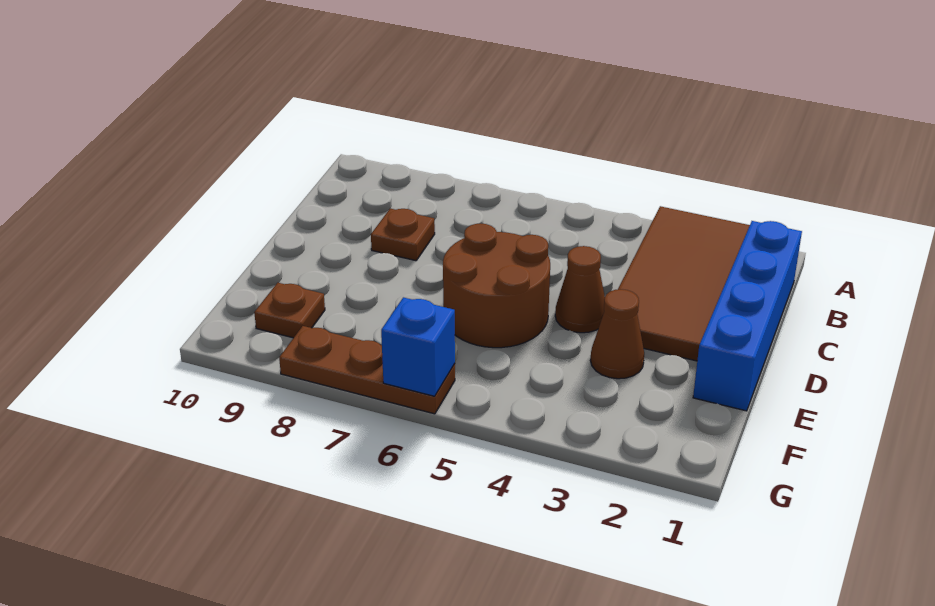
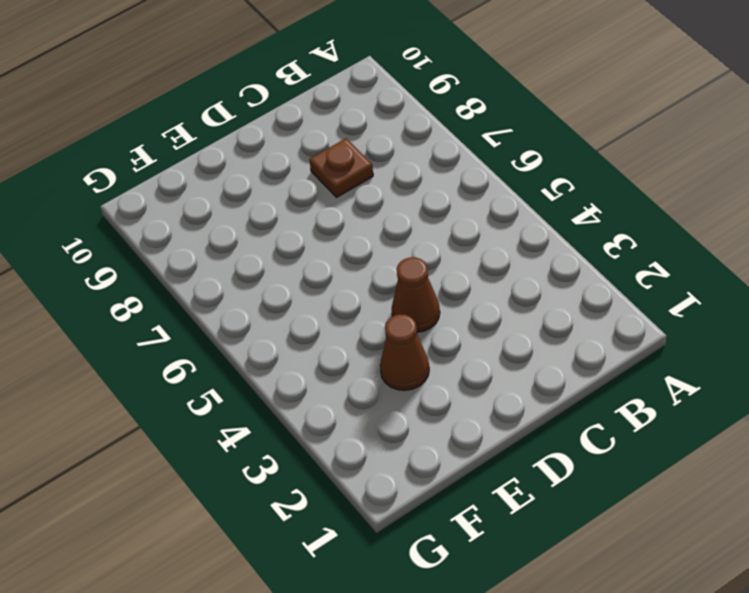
none -> brown 2x4 tile [618,206,750,361]
none -> blue 1x4 brick [693,221,802,411]

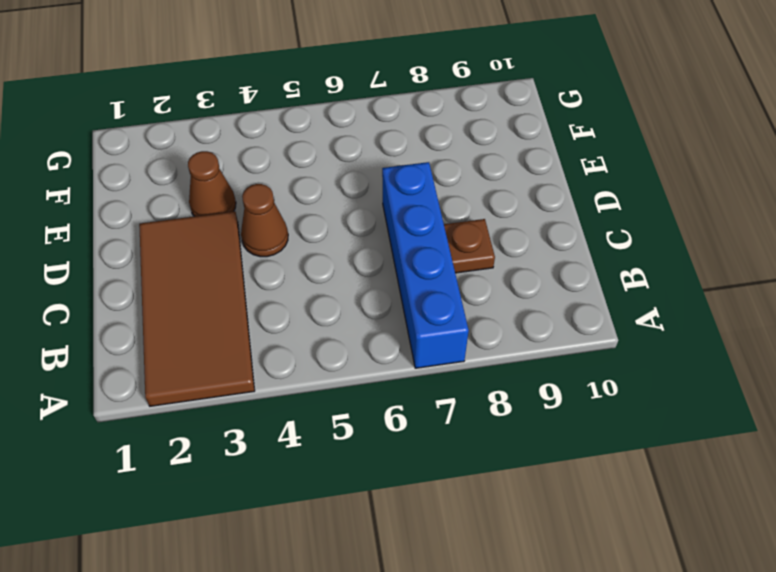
blue 1x4 brick [382,162,469,368] -> blue 1x4 brick moved to [693,221,802,411]
none -> brown 2x2 round brick [443,223,550,348]
none -> brown 1x1 plate [254,283,325,338]

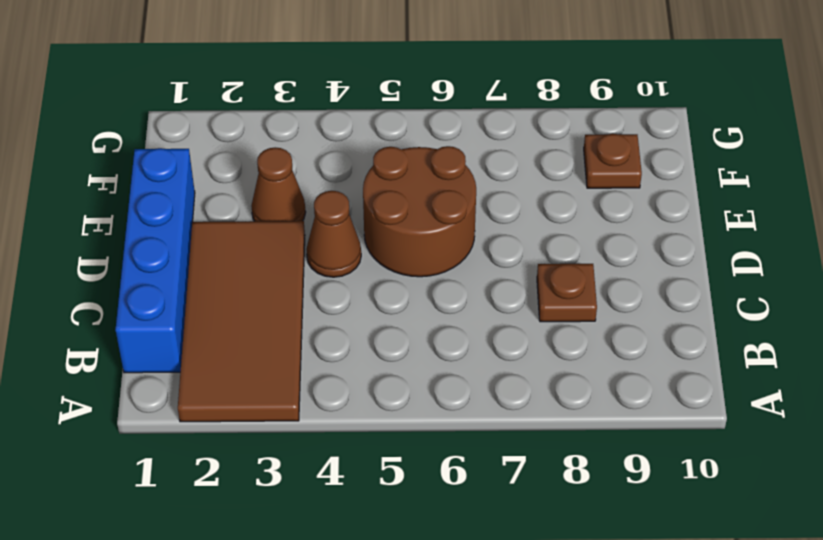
none -> brown 1x3 plate [279,326,455,414]
none -> blue 1x1 brick [381,297,455,396]

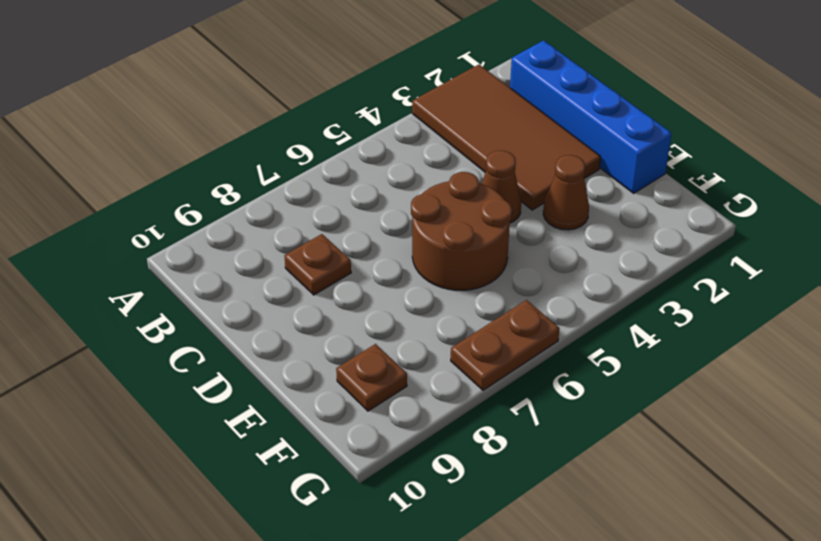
brown 1x2 plate [451,300,560,390] -> brown 1x3 plate [279,326,455,414]
none -> blue 1x1 brick [381,297,455,396]

